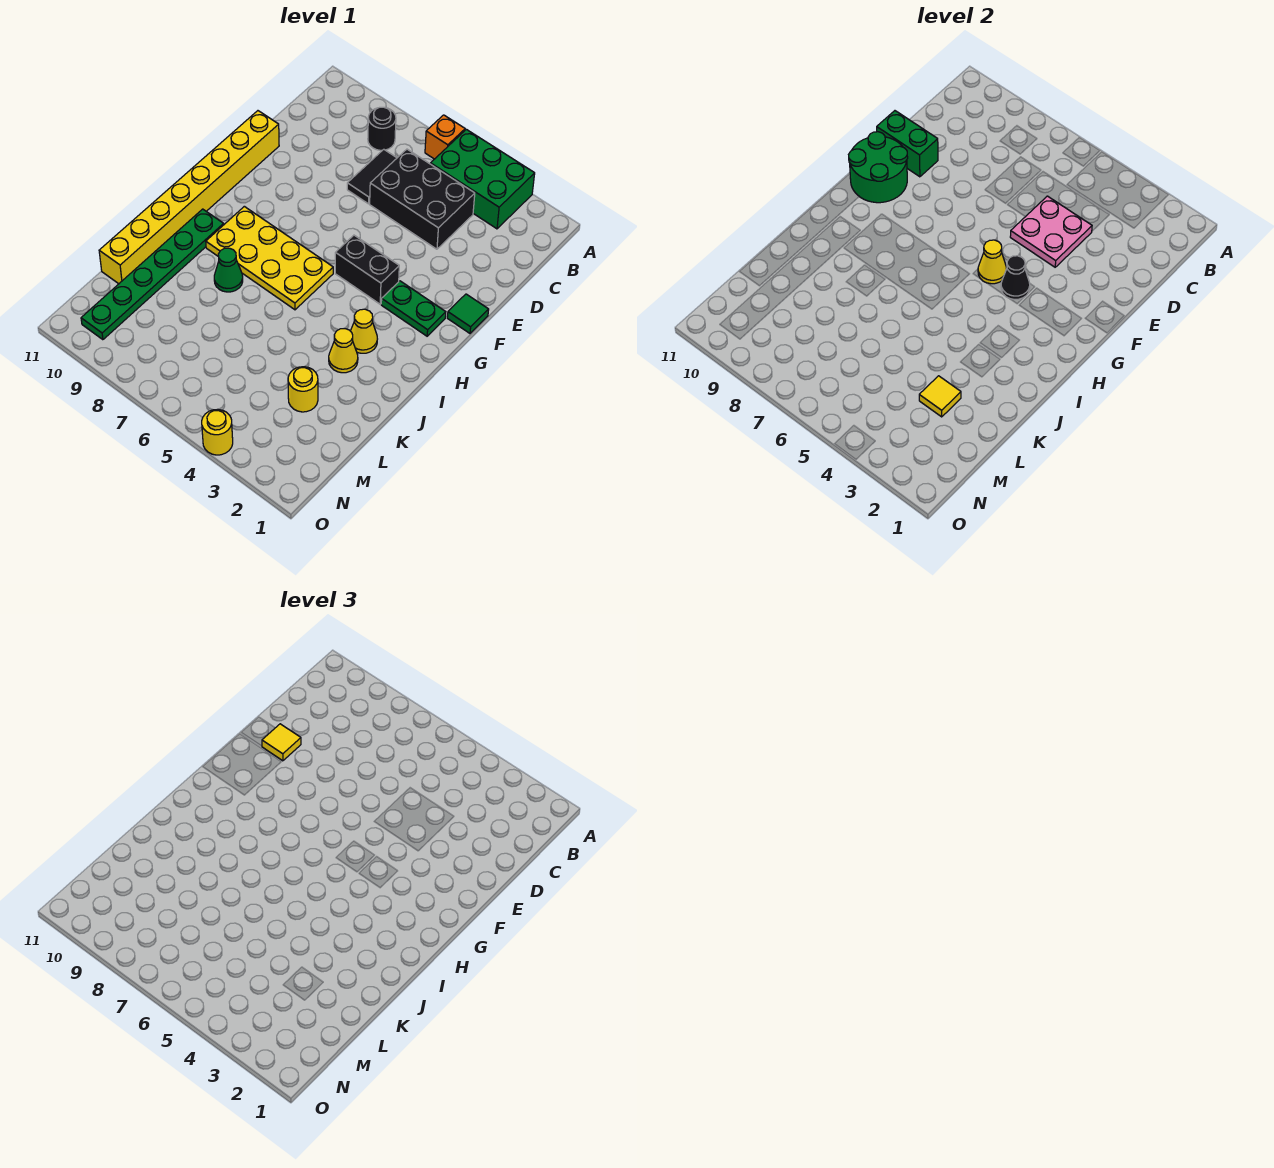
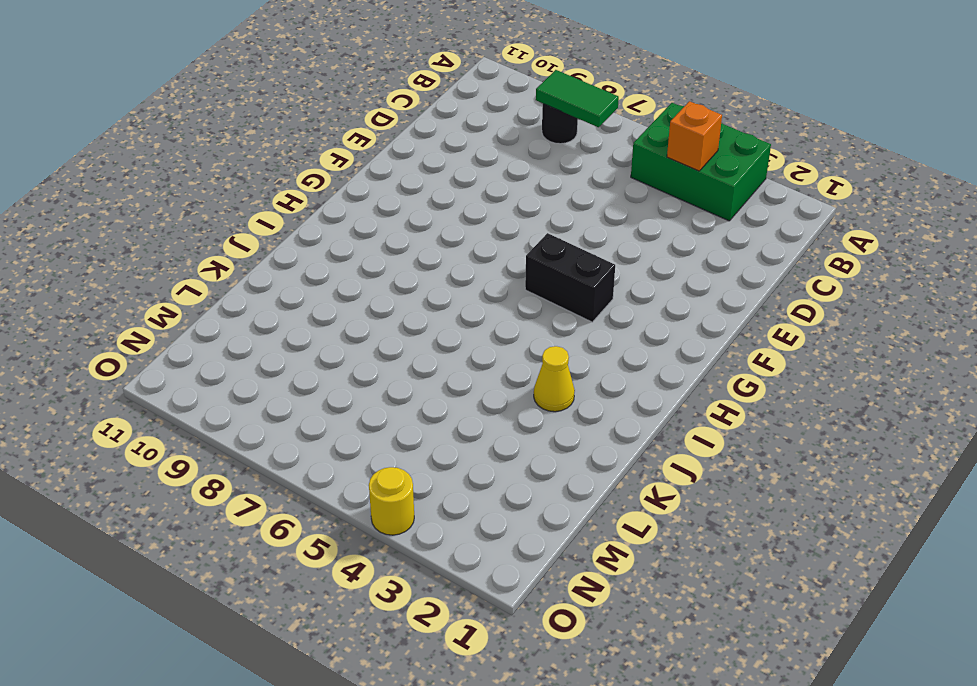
orange 1x1 brick [667,101,722,171] -> orange 1x1 brick moved to [425,115,465,159]
green 1x2 tile [536,70,619,127] -> none
none -> black 2x3 brick [370,149,475,249]
none -> black 1x2 tile [347,149,397,204]
none -> yellow 1x8 brick [99,111,279,284]

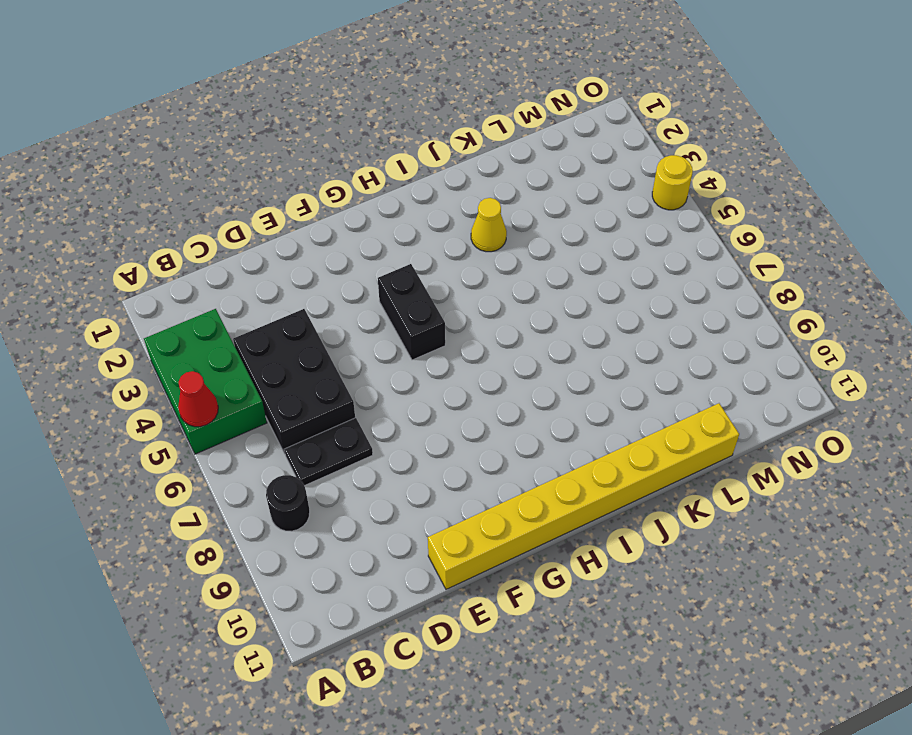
red 1x1 cone [178,371,218,427] -> none
black 1x2 plate [284,418,373,486] -> black 1x2 tile [347,149,397,204]
none -> orange 1x1 brick [425,115,465,159]
none -> green 1x1 tile [447,294,489,333]
none -> green 1x2 plate [381,281,446,336]

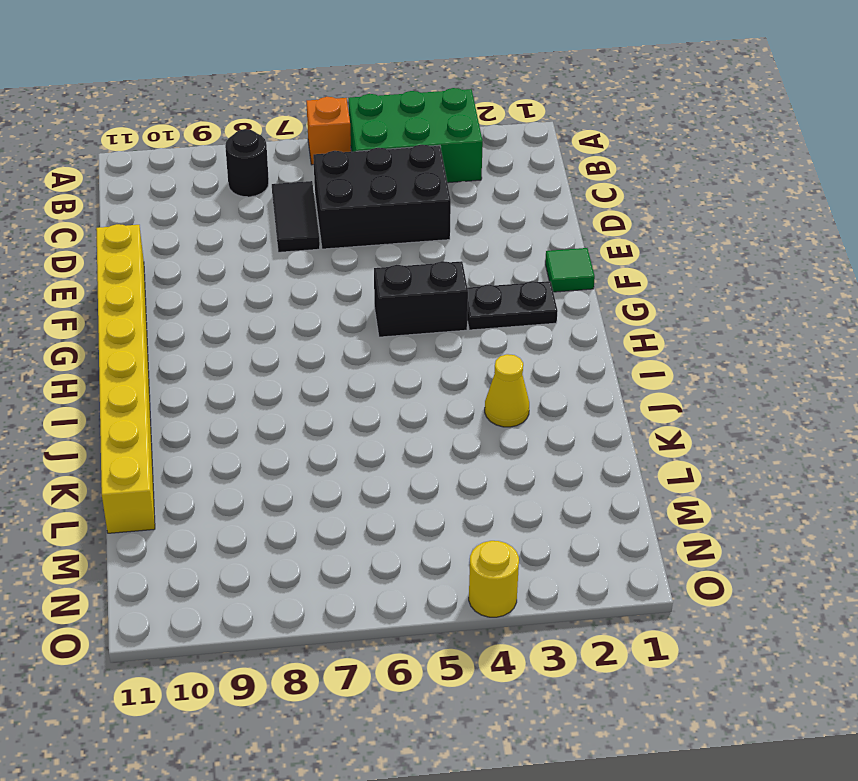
black 1x2 plate [467,281,558,330] -> green 1x2 plate [381,281,446,336]
none -> yellow 2x4 plate [206,206,333,310]
none -> yellow 1x1 cone [351,309,377,353]
none -> green 1x6 plate [81,209,224,340]

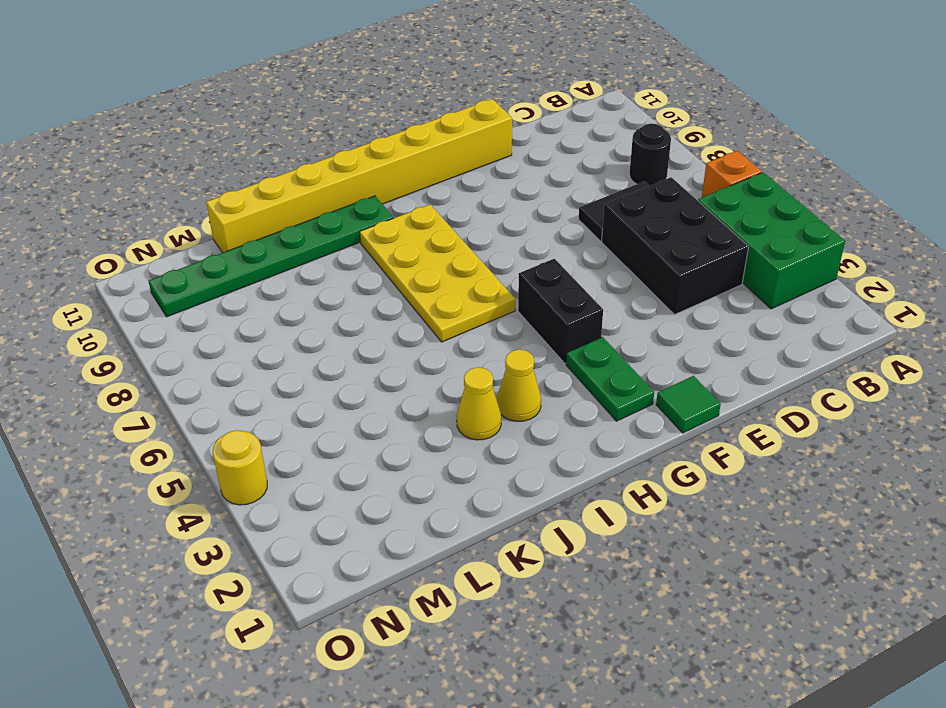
none -> green 1x1 cone [214,248,243,292]
none -> yellow 1x1 round brick [288,367,318,412]
none -> pink 2x2 plate [1010,196,1092,267]

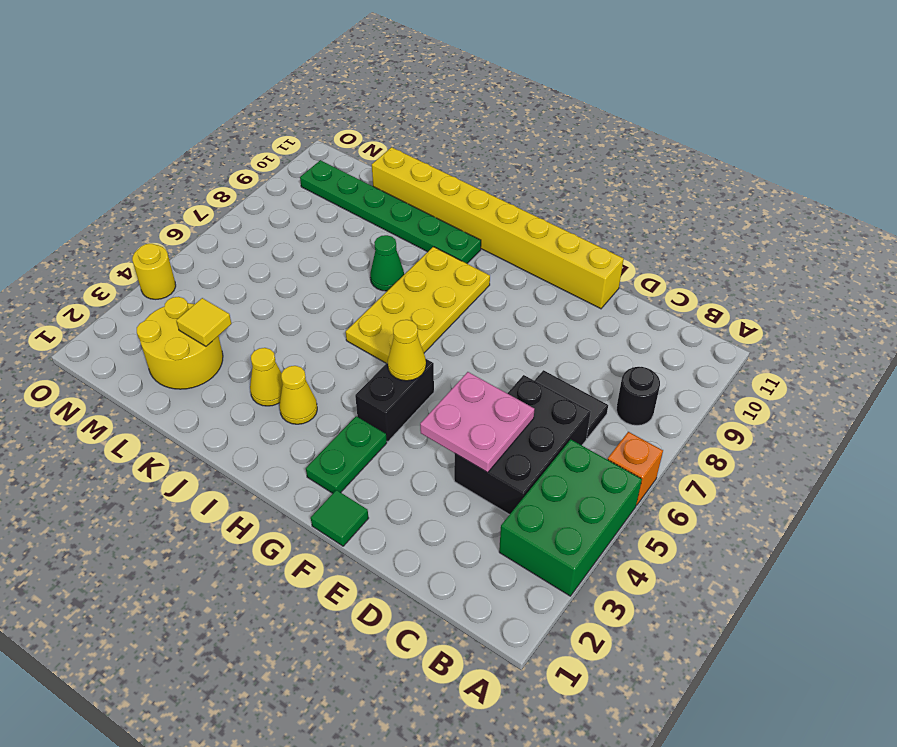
yellow 2x2 round brick [137,297,223,389] -> yellow 1x1 round brick [288,367,318,412]
none -> green 1x2 brick [877,111,938,177]
none -> green 2x2 round brick [849,132,908,203]
none -> black 1x1 cone [1001,256,1030,299]

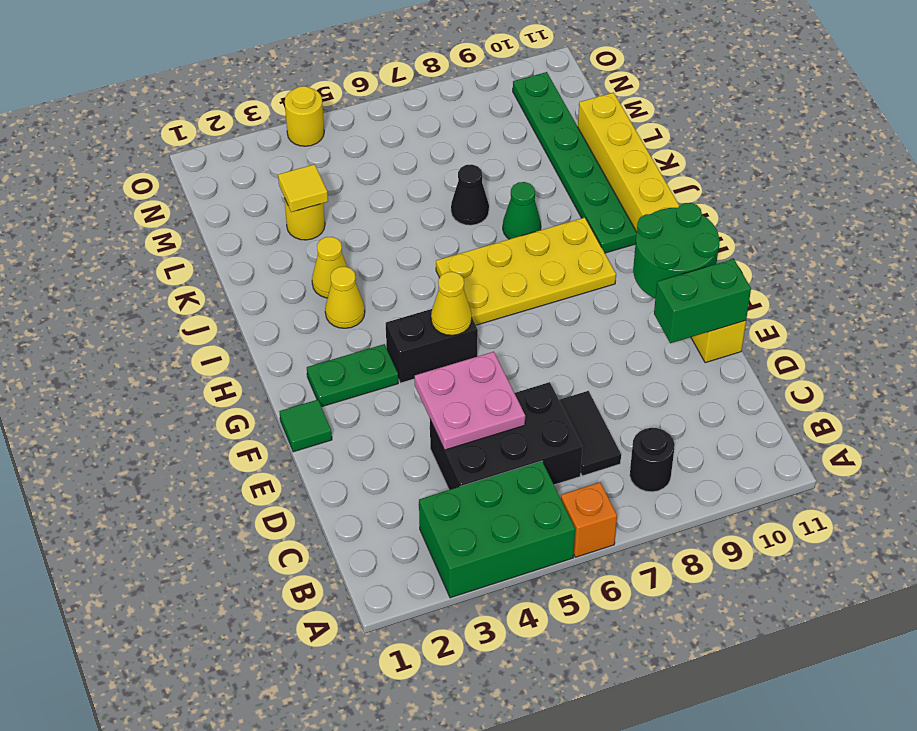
black 1x1 cone [451,164,489,225] -> black 1x1 cone moved to [1001,256,1030,299]
none -> yellow 1x1 tile [262,724,301,761]

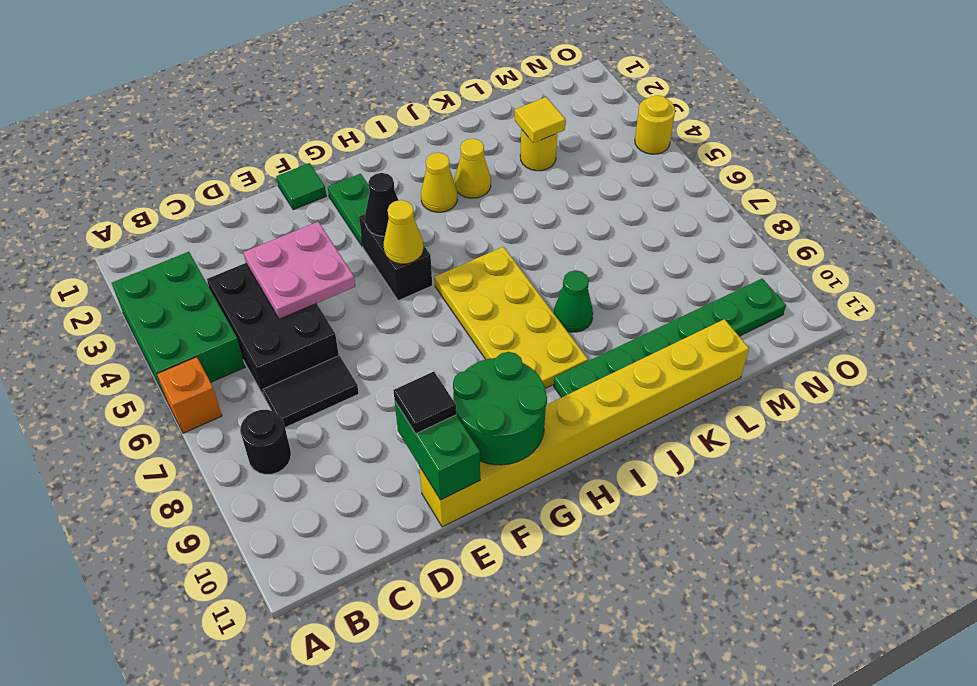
black 1x1 tile [393,372,456,434] -> yellow 1x1 tile [262,724,301,761]

